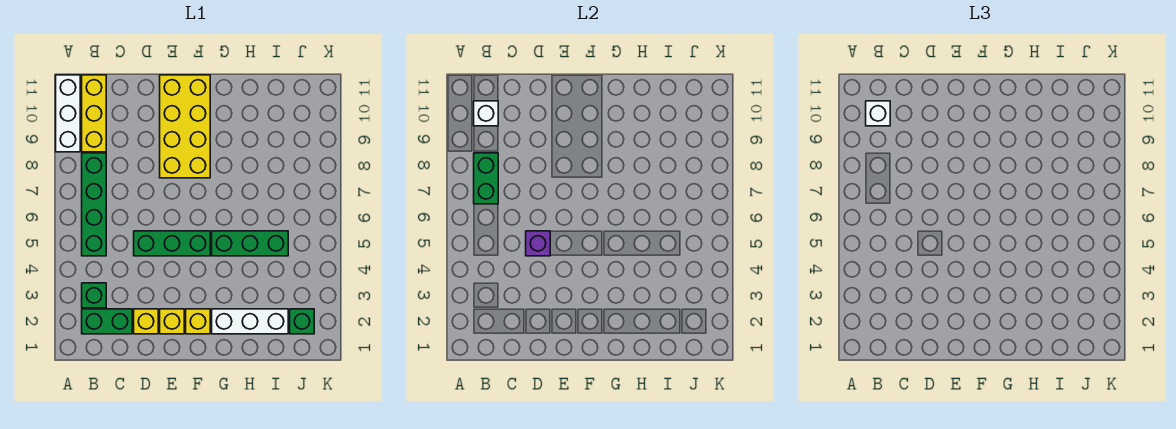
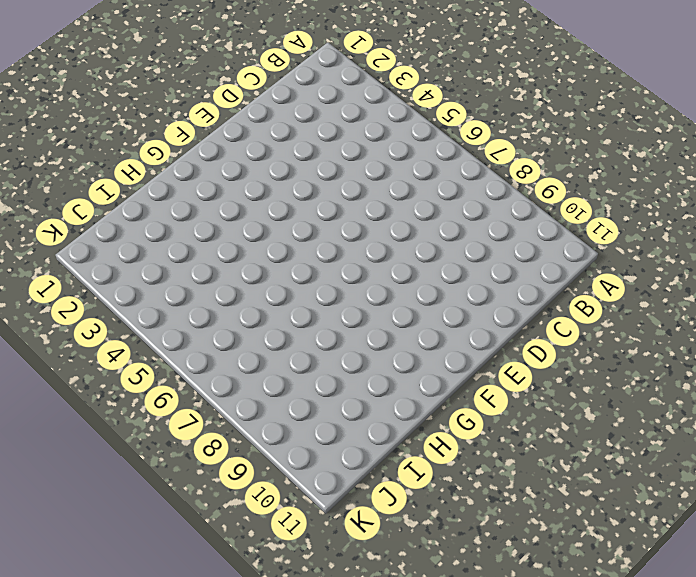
none -> white 1x3 brick [56,75,80,152]
none -> green 1x2 brick [82,309,132,334]
none -> green 1x1 brick [82,283,106,308]

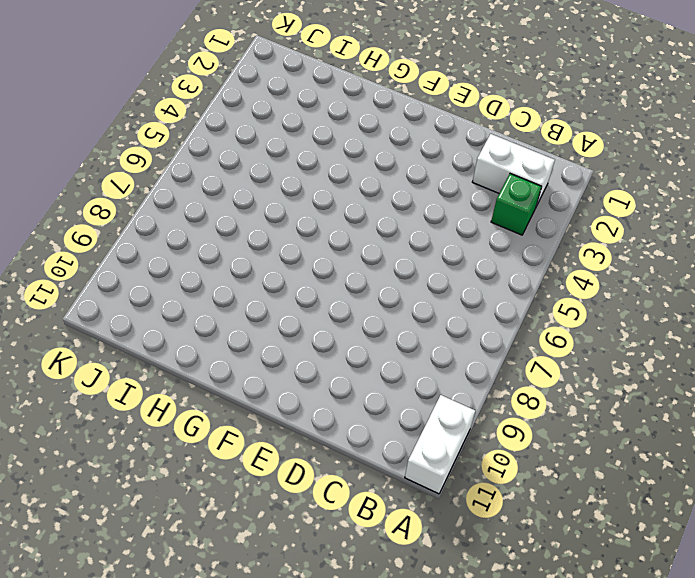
white 1x2 brick [405,395,475,494] -> white 1x3 brick [56,75,80,152]
white 1x2 brick [472,134,555,207] -> green 1x2 brick [82,309,132,334]
none -> green 1x4 brick [82,153,106,256]
none -> yellow 1x3 brick [82,75,106,152]
none -> yellow 1x1 brick [134,309,158,334]

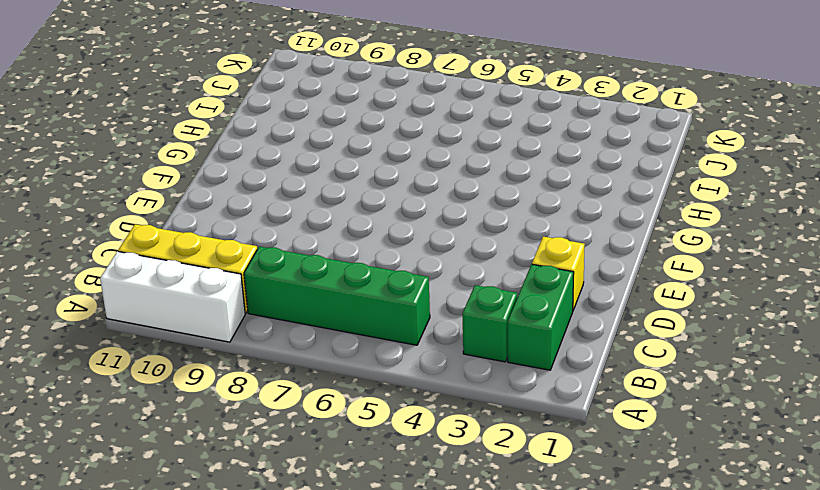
none -> green 1x3 brick [134,231,210,256]
none -> yellow 1x1 brick [160,309,184,334]
none -> yellow 2x4 brick [160,75,210,178]

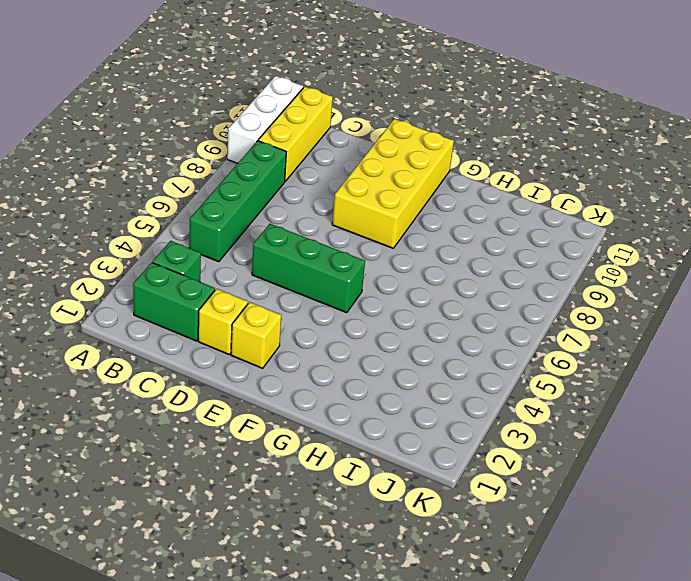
none -> yellow 1x1 brick [186,309,210,334]
none -> white 1x3 brick [212,309,288,334]
none -> green 1x3 brick [212,231,288,256]

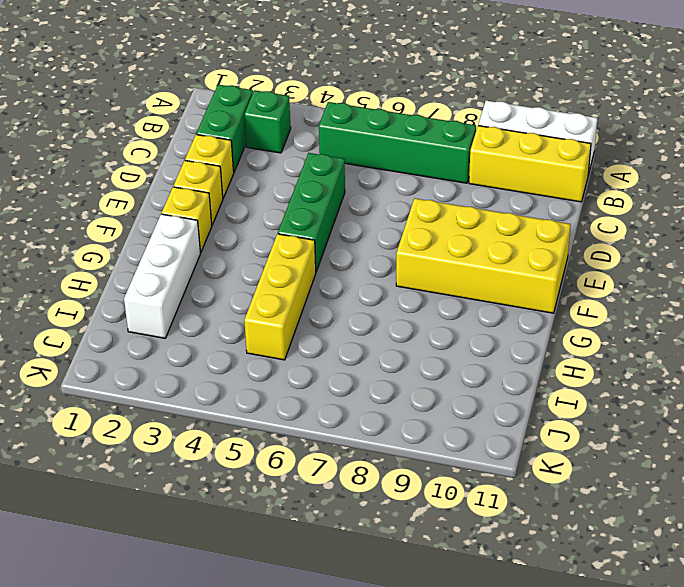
yellow 1x3 brick [244,234,316,360] -> green 1x3 brick [212,231,288,256]
none -> green 1x1 brick [290,309,314,334]
none -> green 1x2 brick [474,153,498,204]
none -> white 1x1 brick [474,101,498,126]

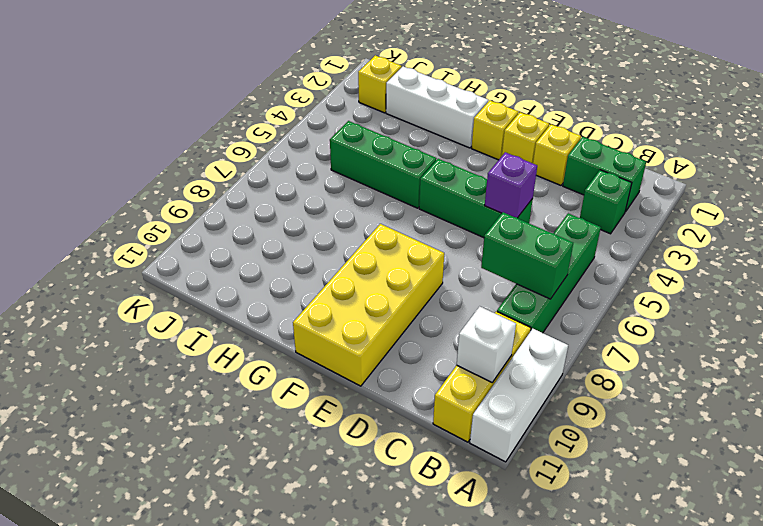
green 1x2 brick [481,212,573,299] -> green 1x2 brick turned to [474,153,498,204]
yellow 1x1 brick [358,55,402,113] -> green 1x1 brick [290,309,314,334]
none -> white 1x1 brick [866,101,890,126]

